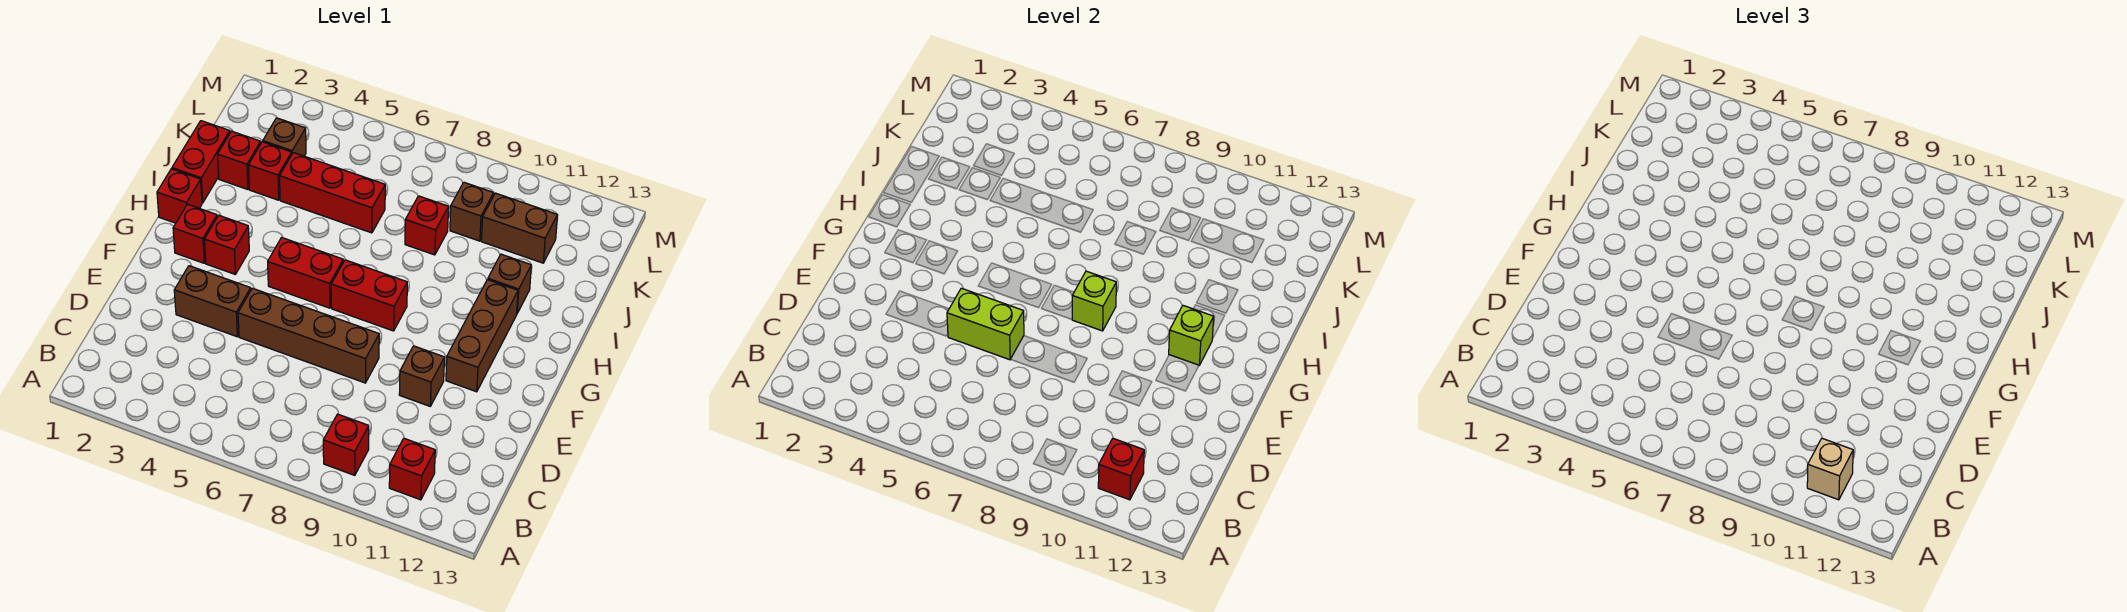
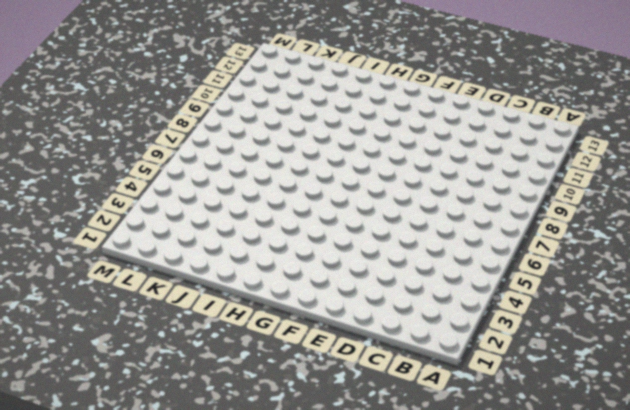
none -> red 1x1 brick [323,414,369,475]
none -> red 1x1 brick [389,438,435,500]
none -> brown 1x2 brick [174,266,251,337]

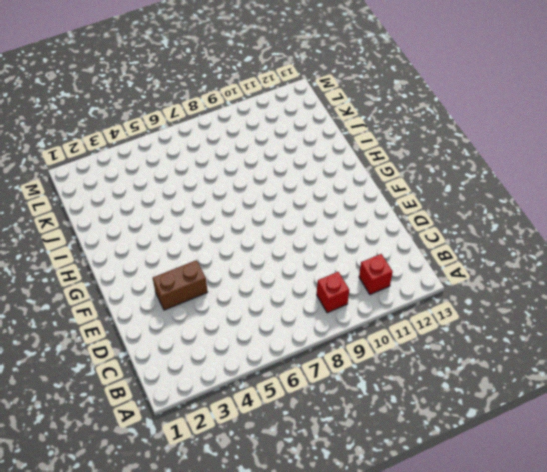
none -> brown 1x4 brick [238,288,379,383]
none -> brown 1x1 brick [399,346,445,406]
none -> brown 1x3 brick [446,280,518,392]

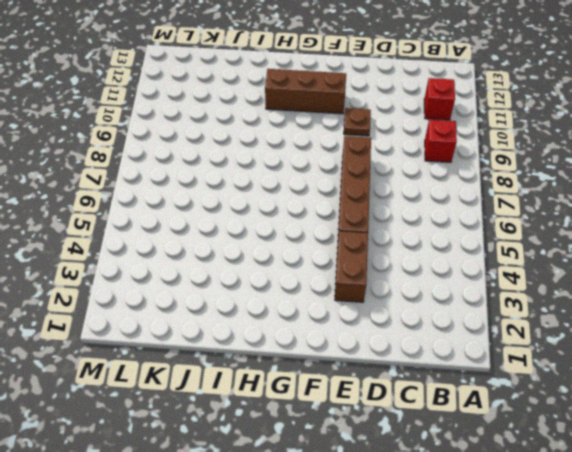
brown 1x1 plate [344,108,371,136] -> brown 1x1 brick [399,346,445,406]
none -> red 1x1 brick [173,204,217,263]
none -> red 1x1 brick [204,216,249,274]
none -> red 1x2 brick [268,238,343,308]

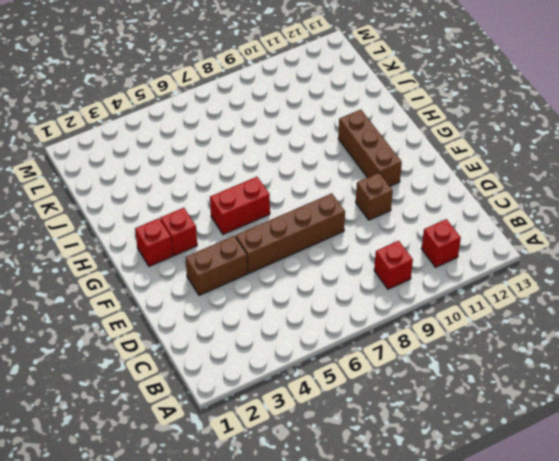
none -> red 1x2 brick [331,260,407,331]
none -> red 1x1 brick [157,169,202,223]
none -> red 1x2 brick [172,121,230,203]

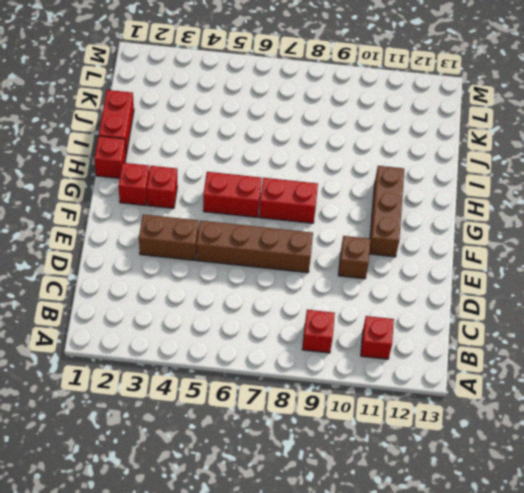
none -> brown 1x1 brick [488,254,531,313]
none -> red 1x1 brick [218,131,261,189]
none -> red 1x1 brick [248,142,292,200]

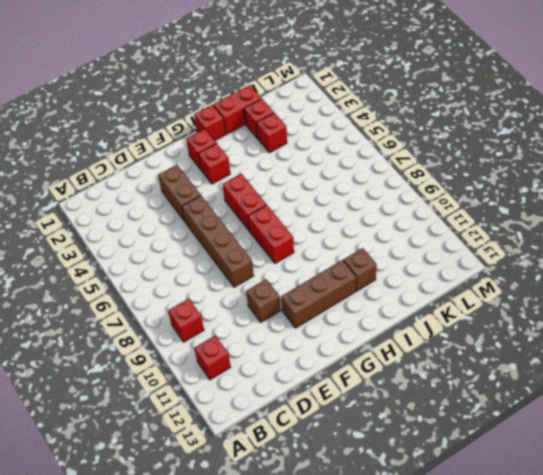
none -> red 1x3 brick [280,153,385,233]
none -> red 1x1 brick [405,196,449,255]
none -> brown 1x1 brick [263,118,306,156]

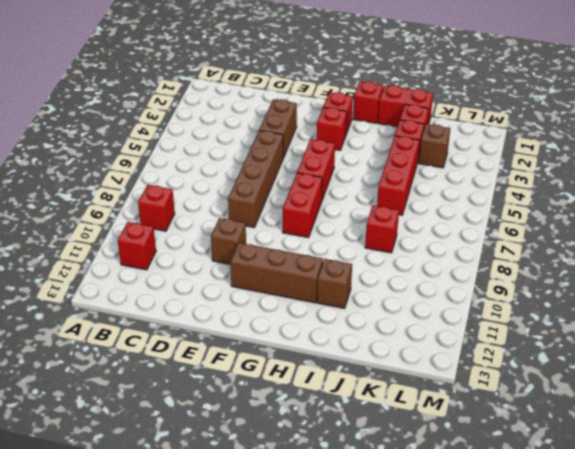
none -> brown 1x1 brick [450,182,494,241]
none -> brown 1x2 brick [481,193,558,263]
none -> red 1x1 brick [1098,438,1144,500]

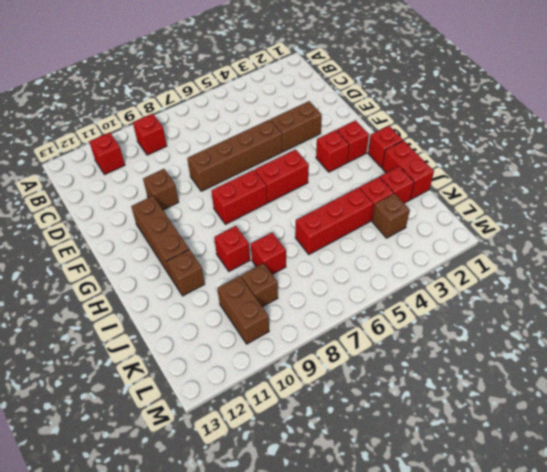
red 1x1 brick [214,226,250,271] -> red 1x1 brick moved to [1098,438,1144,500]
brown 1x2 brick [217,276,269,344] -> brown 1x2 brick turned to [481,193,558,263]
none -> lime 1x2 brick [947,288,1024,360]
none -> lime 1x1 brick [1072,271,1116,331]
none -> lime 1x1 brick [1169,306,1214,365]

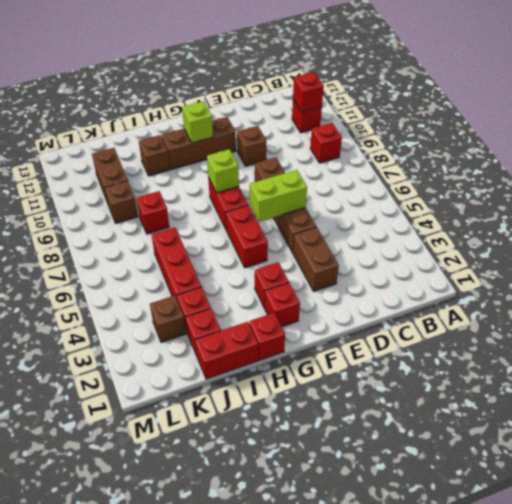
lime 1x2 brick [250,170,307,222] -> lime 1x2 brick turned to [947,288,1024,360]
none -> tan 1x1 brick [1807,438,1853,500]

